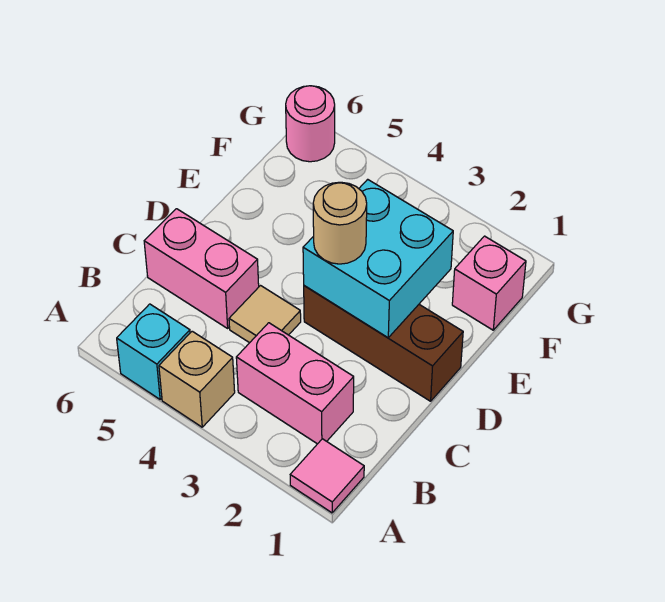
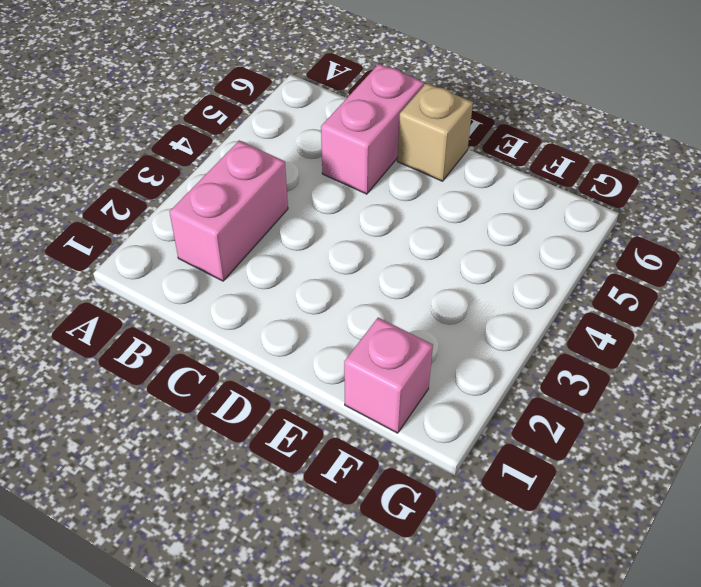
tan 1x1 brick [397,83,473,181] -> tan 1x1 brick moved to [159,331,235,427]
none -> pink 1x1 tile [290,439,364,513]
none -> cyan 1x1 brick [117,304,190,399]

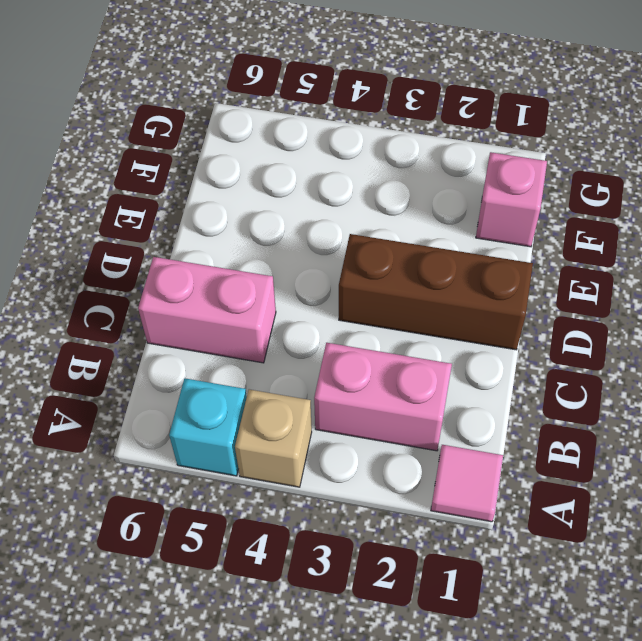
none -> tan 1x1 tile [229,286,301,343]
none -> pink 1x1 round brick [286,86,335,162]

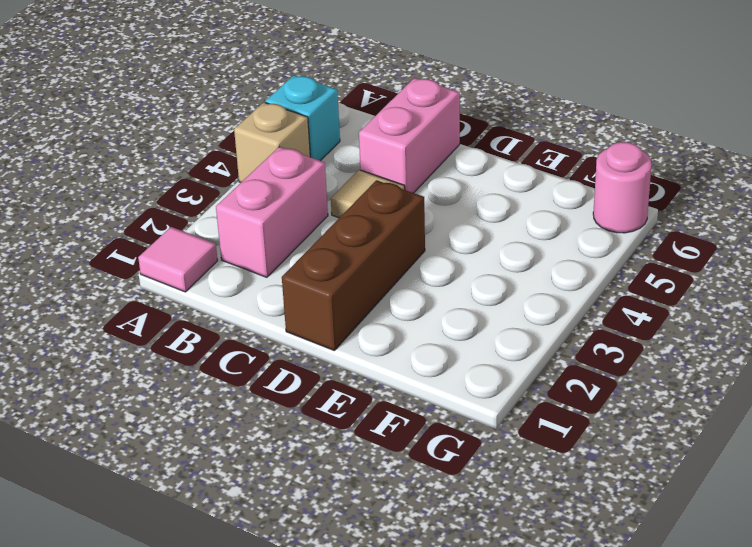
none -> pink 1x1 brick [452,236,526,330]
none -> cyan 2x2 brick [303,179,453,338]

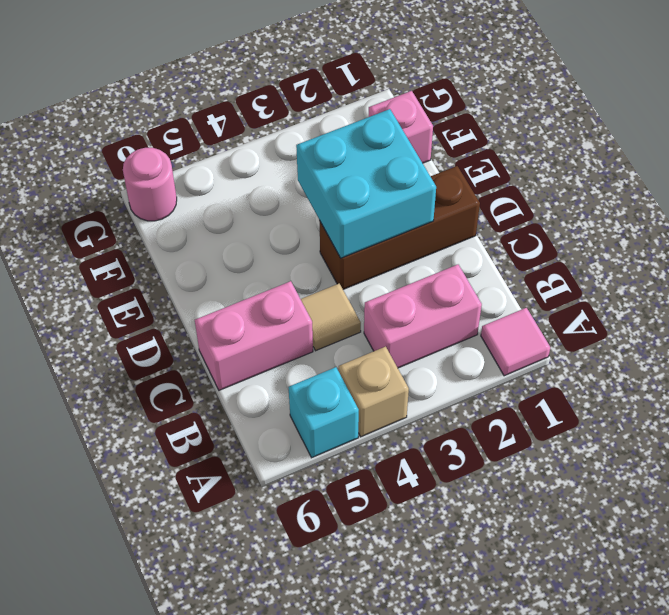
none -> tan 1x1 round brick [313,182,367,264]

